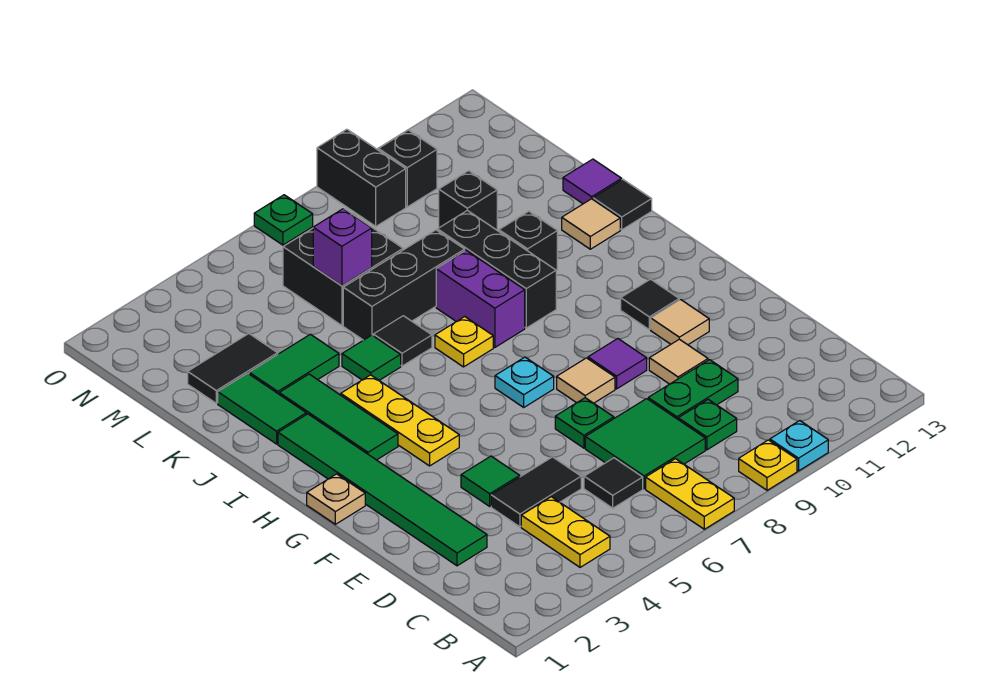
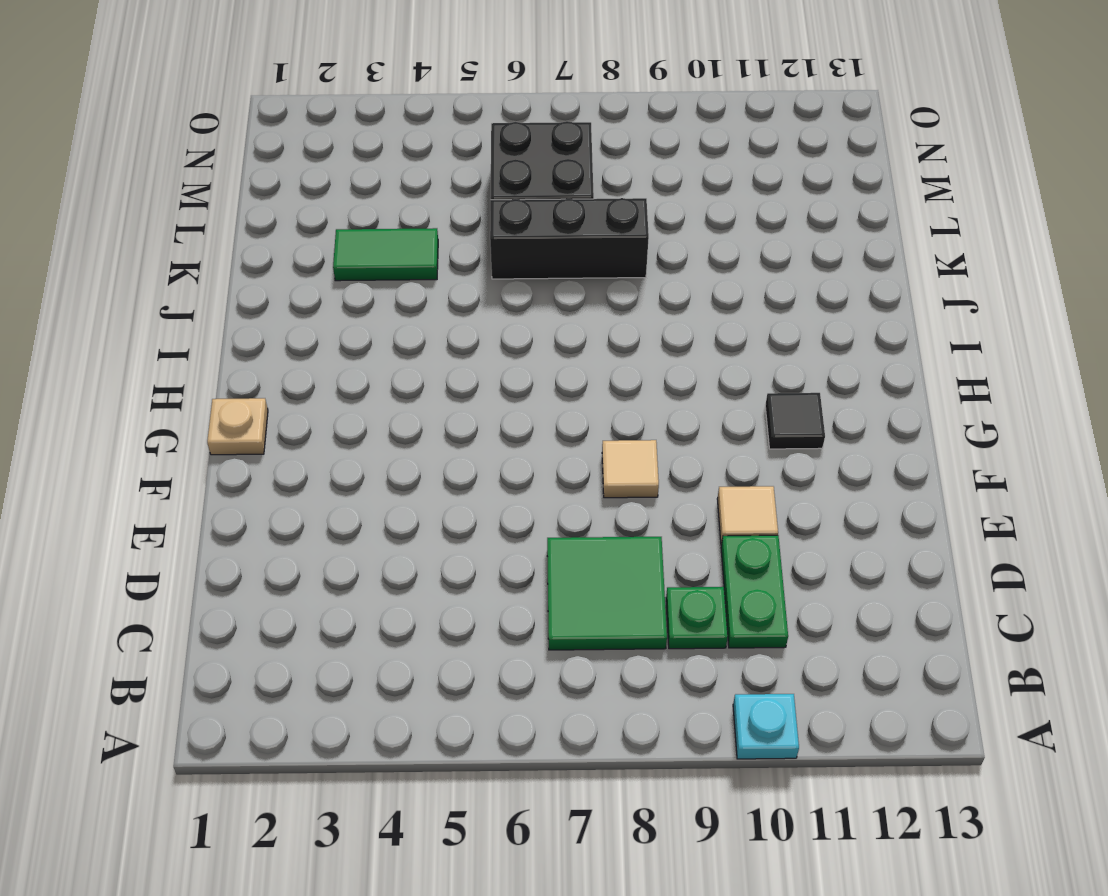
green 1x2 plate [721,535,788,648] -> green 1x2 plate turned to [648,360,738,419]
none -> yellow 1x2 plate [646,459,734,529]
none -> yellow 1x1 plate [739,440,797,490]
none -> yellow 1x2 plate [521,497,610,567]
none -> black 1x1 tile [584,458,643,508]

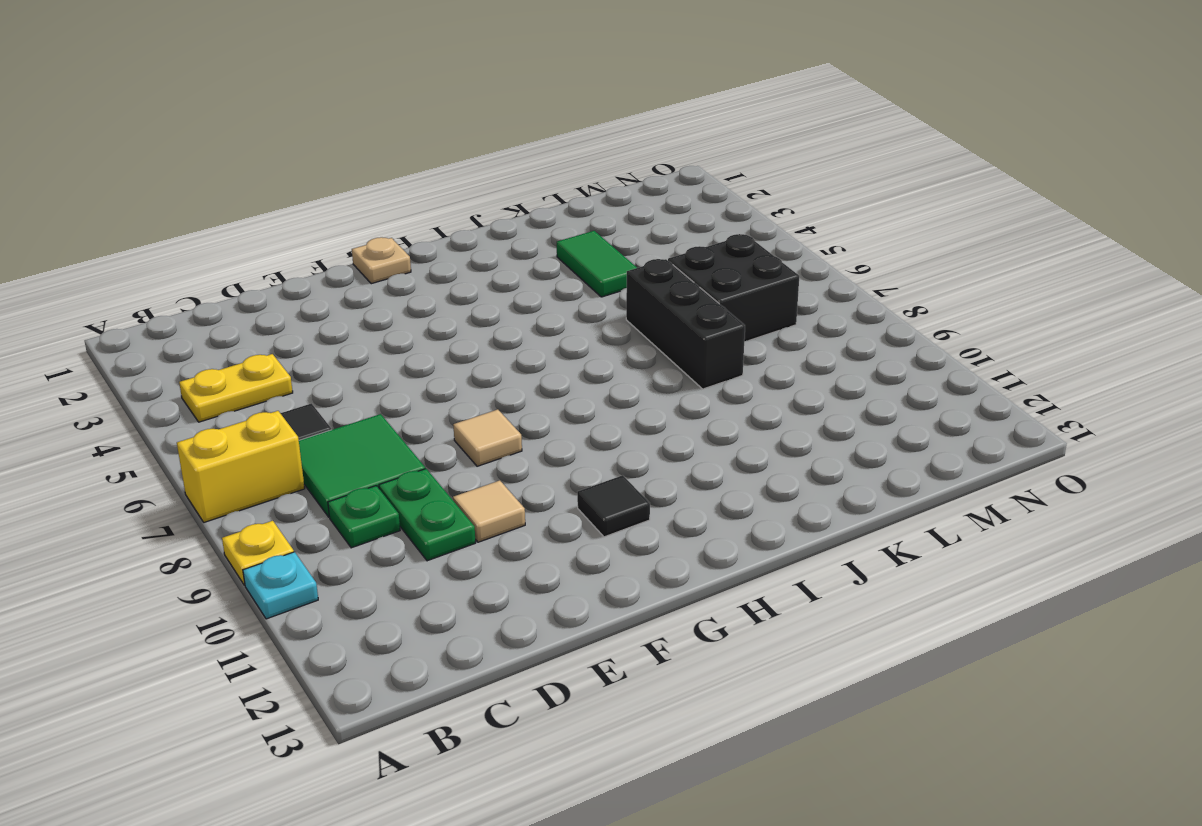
yellow 1x2 brick [177,411,305,522] -> yellow 1x2 plate [646,459,734,529]
none -> green 1x6 tile [278,414,487,566]
none -> black 1x2 tile [491,457,581,527]
none -> green 1x1 tile [461,456,520,506]
none -> green 1x1 plate [555,398,614,448]

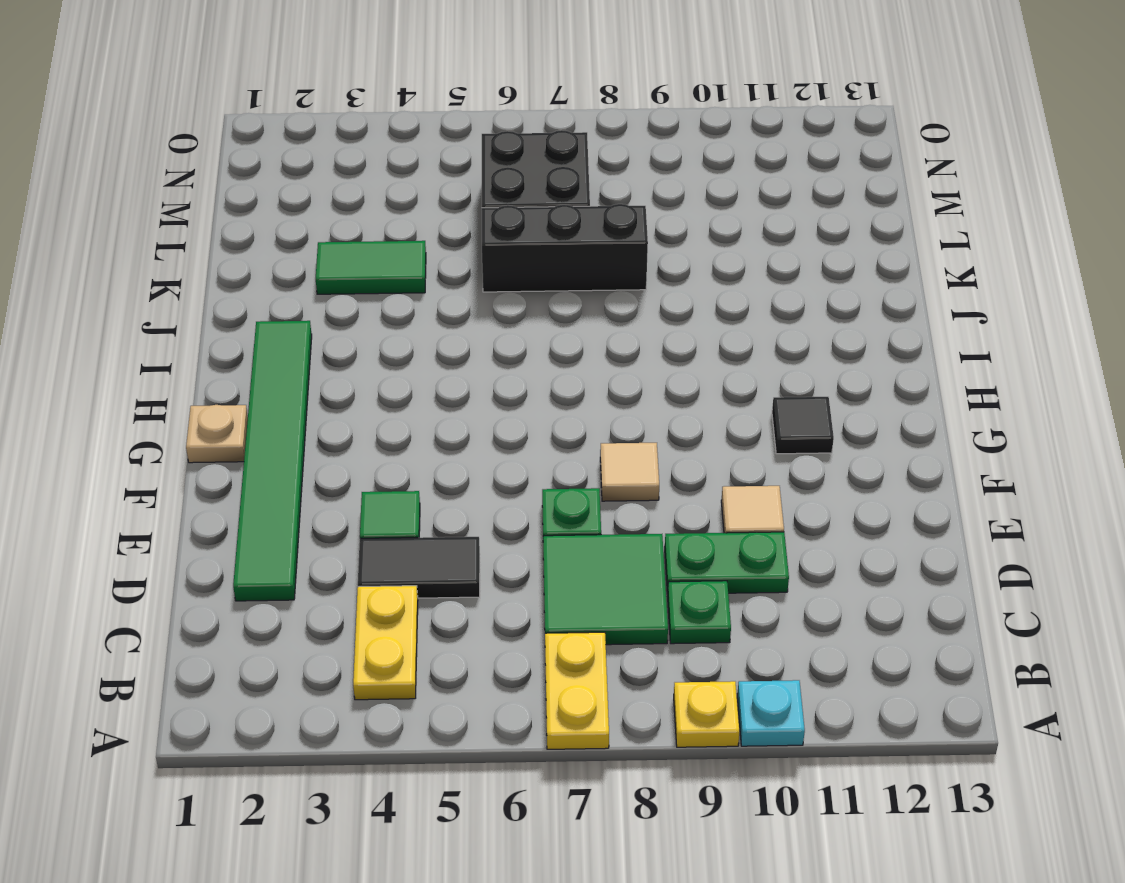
none -> black 1x1 tile [584,458,643,508]
none -> purple 1x1 tile [588,339,647,389]
none -> tan 1x1 tile [651,300,709,345]
none -> yellow 1x3 plate [341,375,459,466]

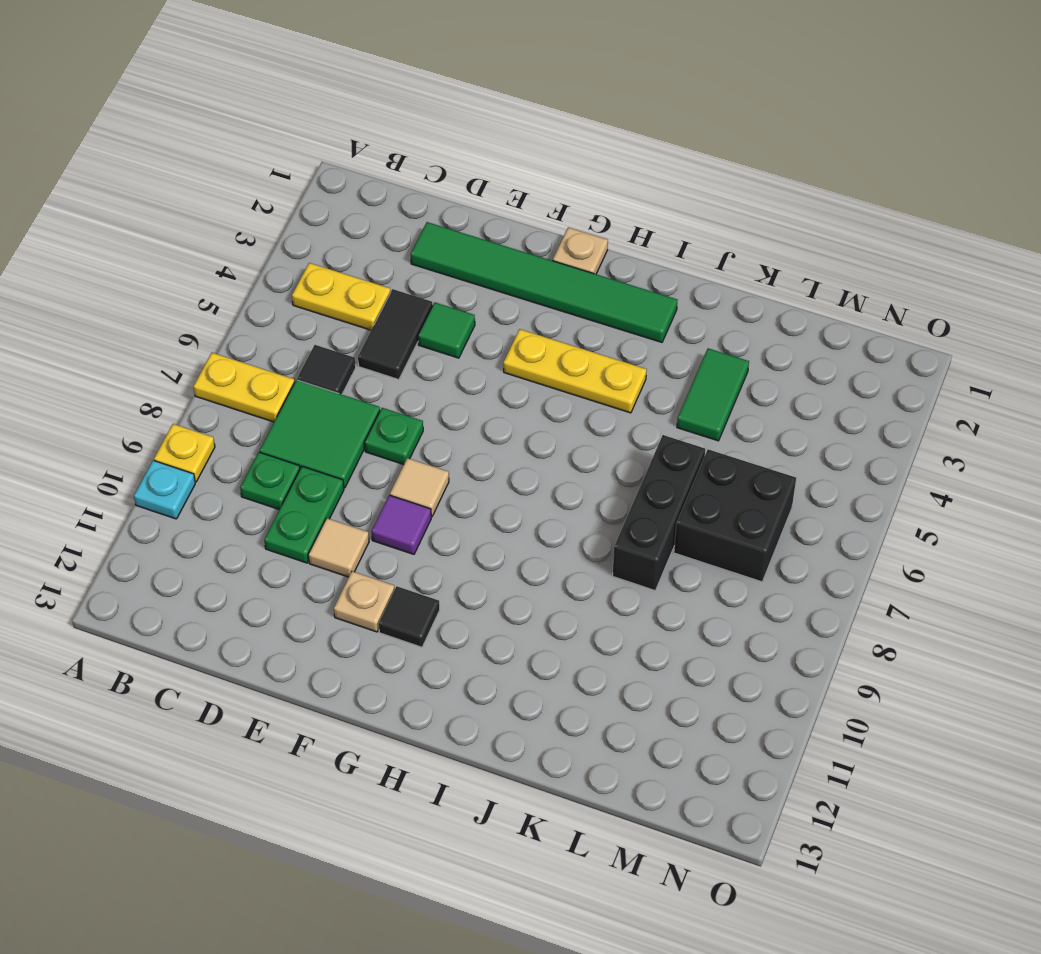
tan 1x1 plate [334,571,395,632] -> tan 1x1 tile [651,300,709,345]
none -> cyan 1x1 plate [495,357,554,407]
none -> green 1x3 tile [279,374,398,460]
none -> yellow 1x1 plate [435,317,493,367]
none -> purple 1x2 brick [436,250,525,347]

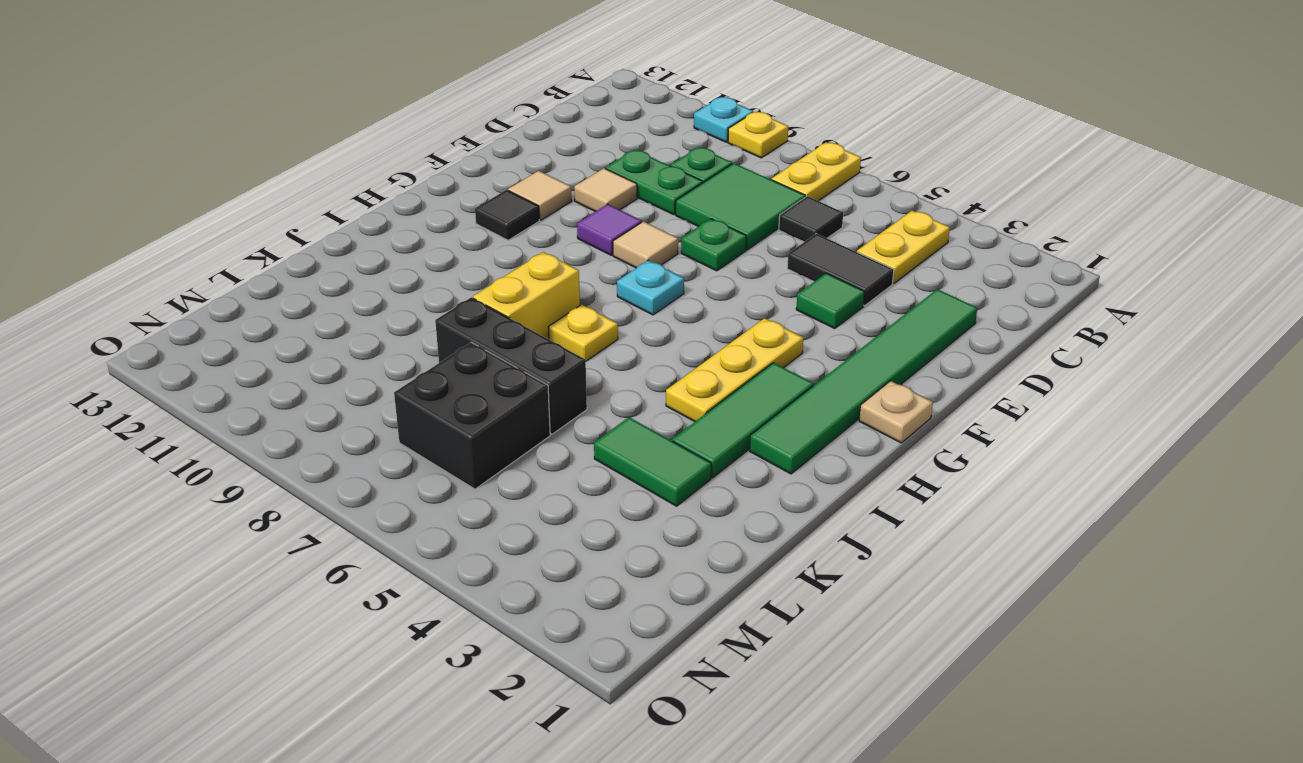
yellow 1x2 brick [473,252,580,339] -> purple 1x2 brick [436,250,525,347]
none -> black 1x3 brick [437,210,556,328]
none -> green 1x2 tile [218,373,306,444]
none -> green 1x1 tile [342,335,401,380]
none -> black 1x1 tile [373,316,432,366]

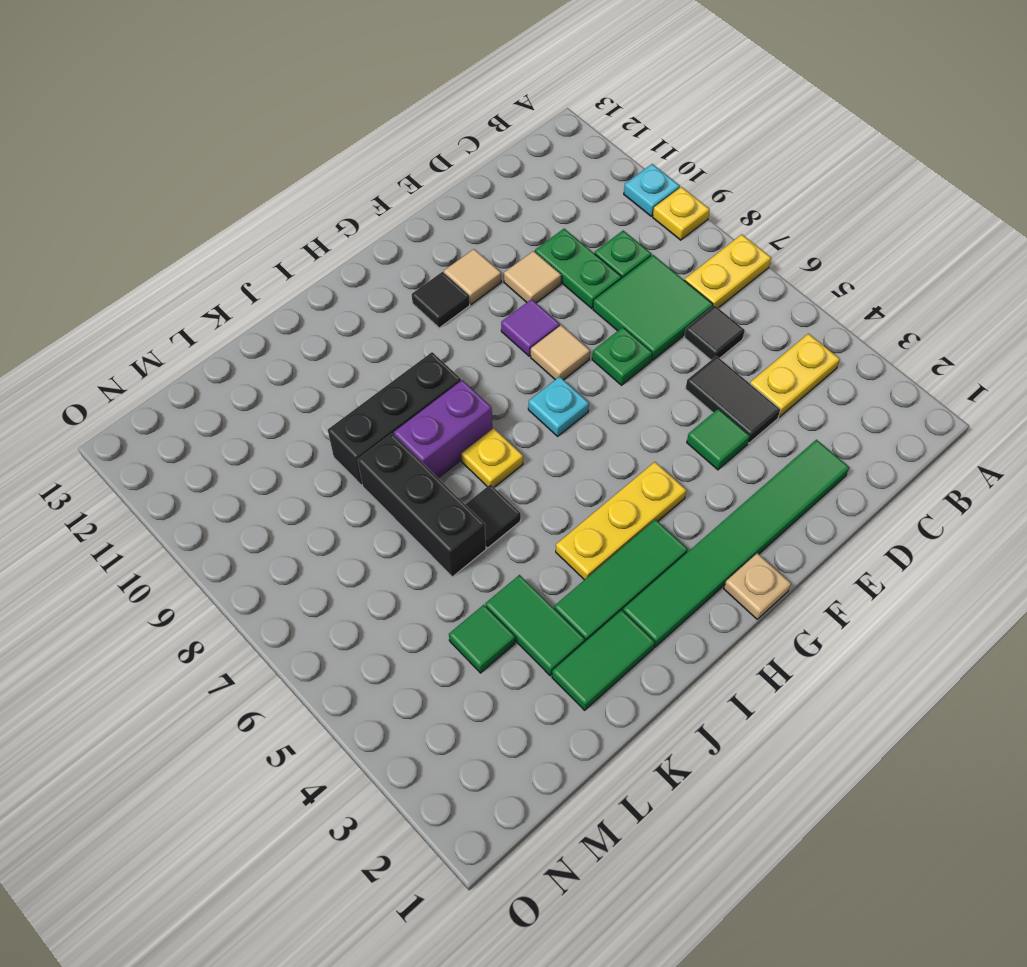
green 1x1 tile [449,605,515,673] -> green 1x1 tile moved to [342,335,401,380]
none -> black 1x1 brick [499,211,557,271]
none -> tan 1x1 tile [562,199,620,249]
none -> black 1x1 tile [593,180,652,230]
none -> purple 1x1 tile [563,159,622,204]

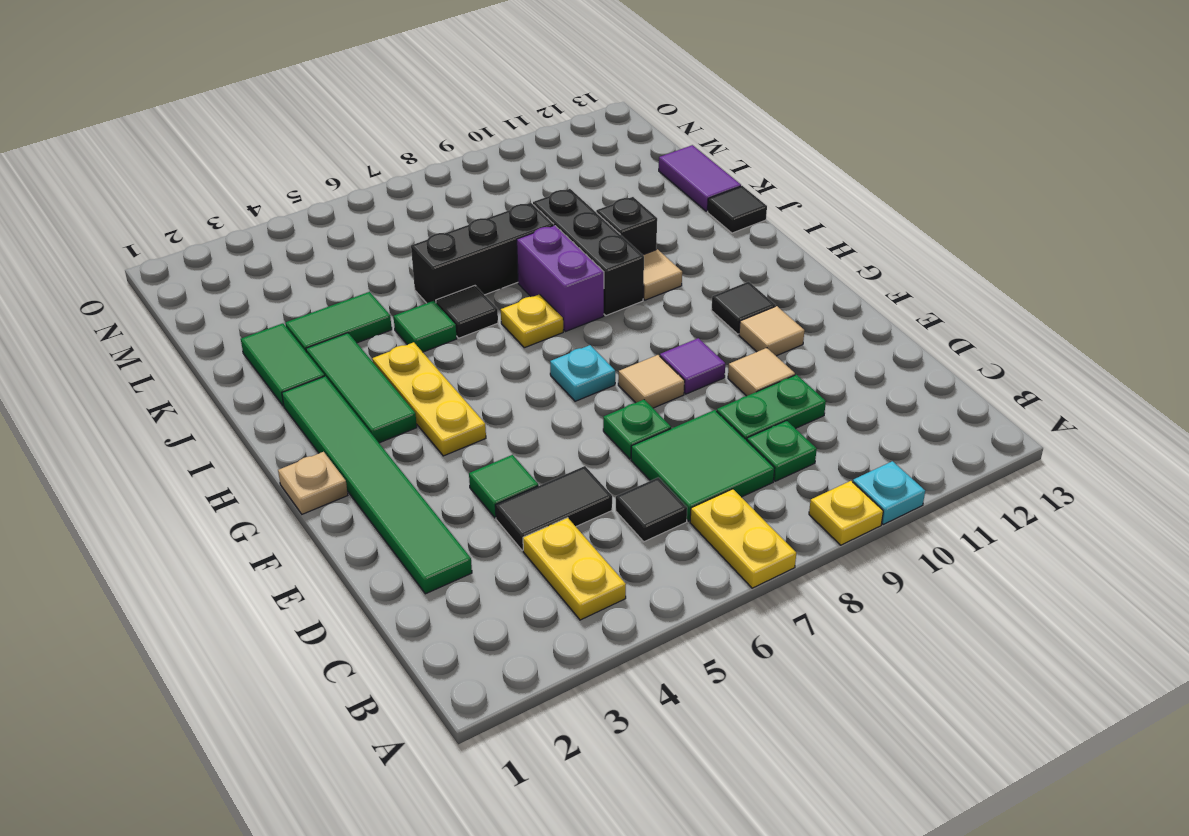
tan 1x1 tile [643,249,682,300] -> tan 1x1 tile moved to [562,199,620,249]
purple 1x2 tile [659,145,741,211] -> purple 1x1 tile [563,159,622,204]
none -> black 1x2 tile [188,334,278,403]
none -> black 2x2 brick [283,209,403,325]
none -> black 1x1 brick [439,171,497,230]
none -> black 1x2 brick [317,129,406,226]

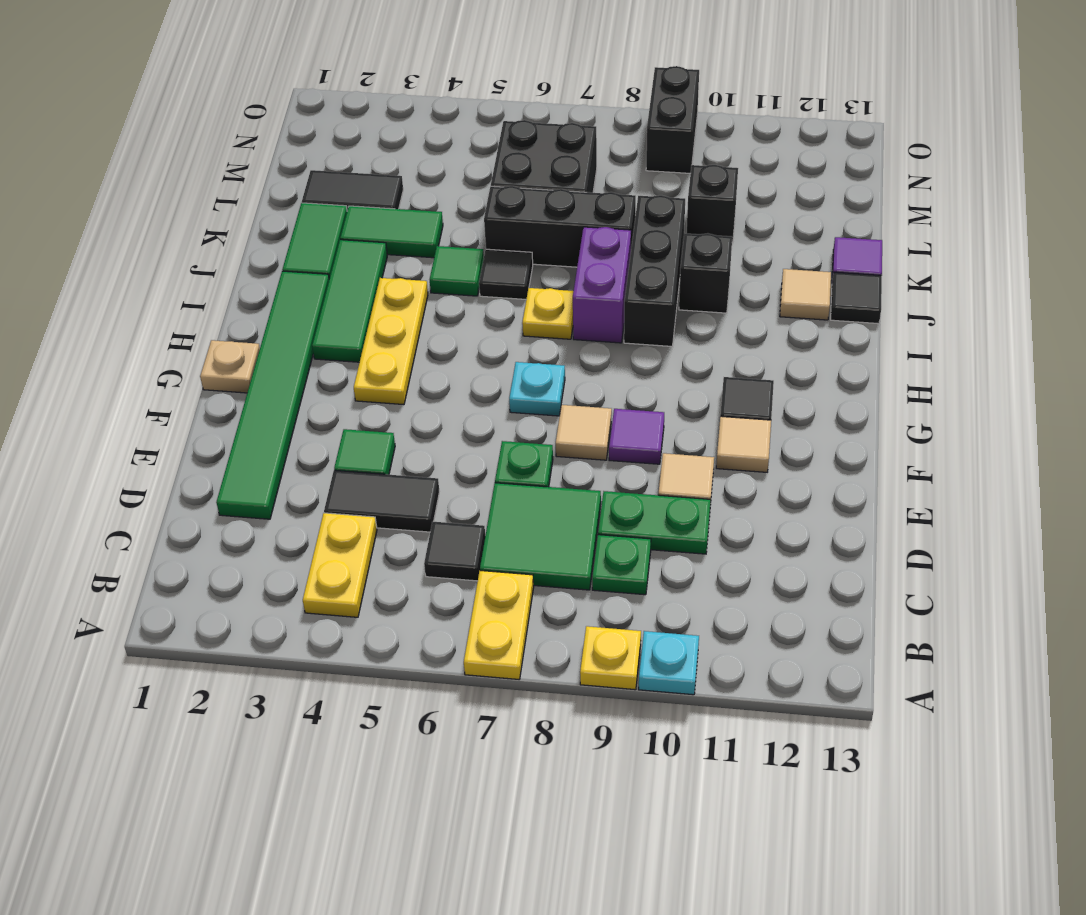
none -> black 1x1 brick [379,130,437,207]
none -> green 1x1 plate [254,195,313,245]
none -> purple 1x1 brick [313,209,372,286]

